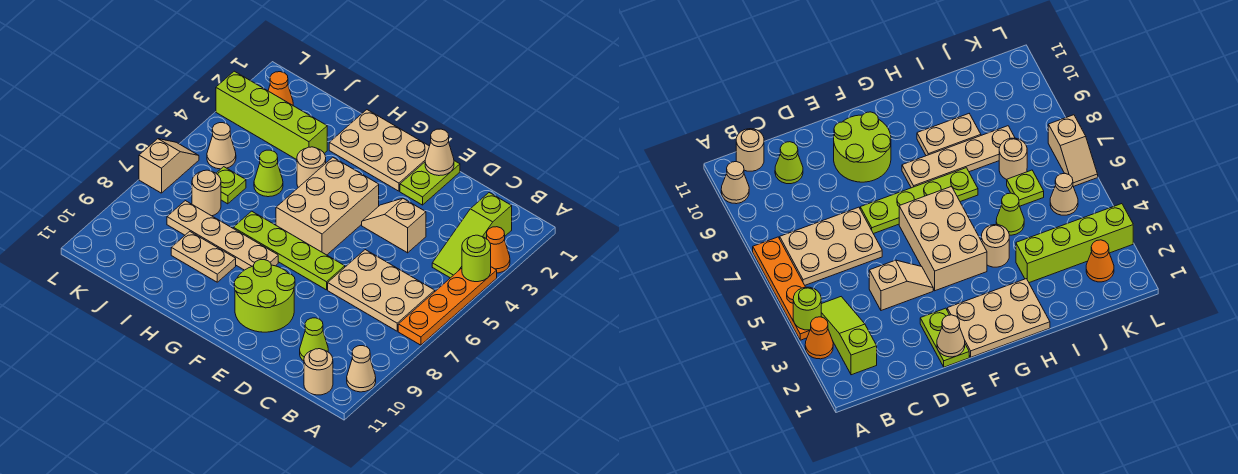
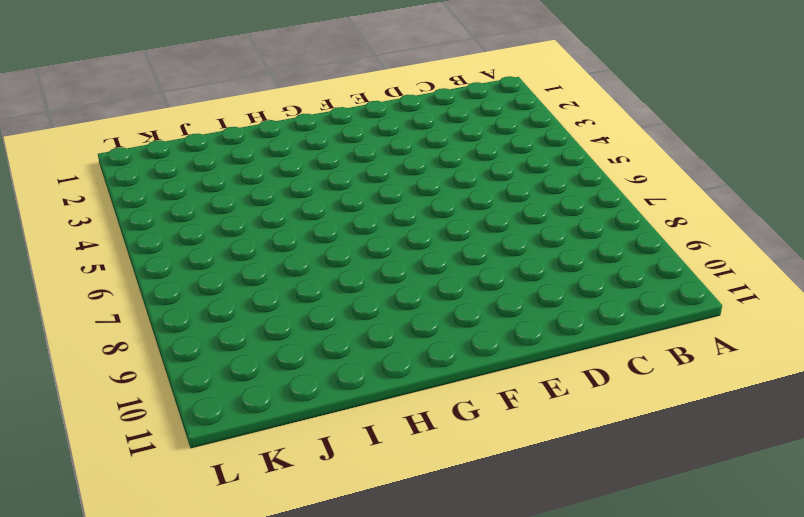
none -> orange 1x1 cone [487,227,510,273]
none -> orange 1x4 plate [398,267,497,345]
none -> tan 1x1 cone [347,346,376,392]

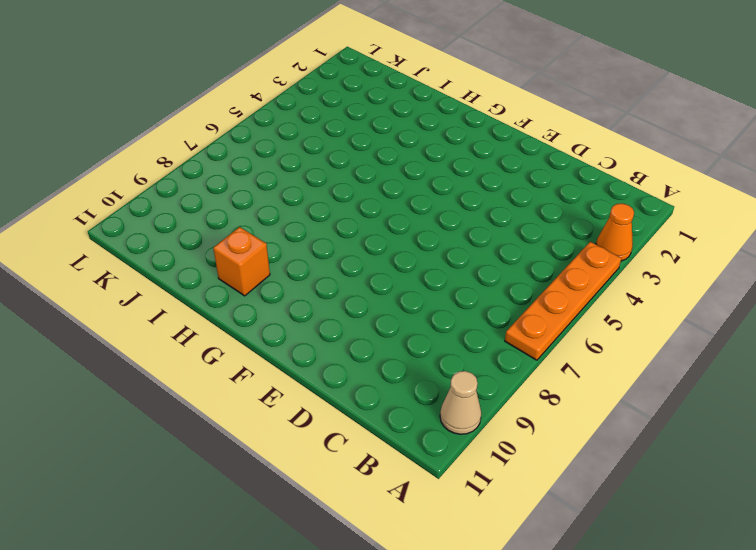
orange 1x1 brick [213,227,270,296] -> none
none -> lime 1x3 slope [432,193,512,278]
none -> tan 2x3 plate [328,250,435,331]
none -> tan 1x1 round brick [304,349,333,395]

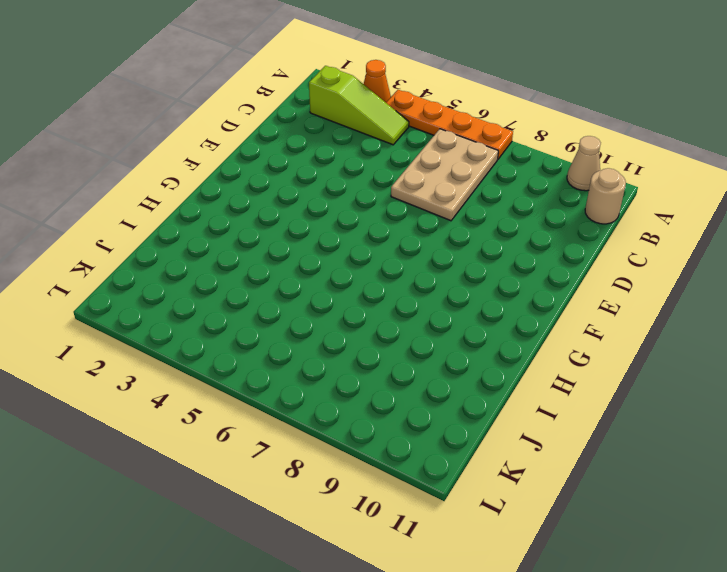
none -> lime 1x1 cone [300,318,328,361]
none -> tan 1x2 slope [362,199,426,253]
none -> lime 1x2 plate [400,161,460,205]

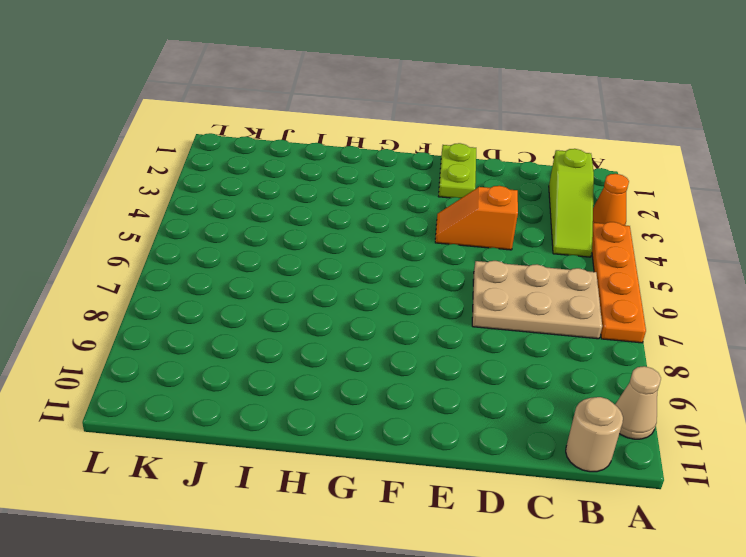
orange 1x2 slope [435,186,518,250] -> tan 1x2 slope [362,199,426,253]
none -> lime 1x1 cone [300,318,328,361]
none -> lime 1x4 plate [233,211,345,290]
none -> lime 2x2 round brick [234,260,295,332]

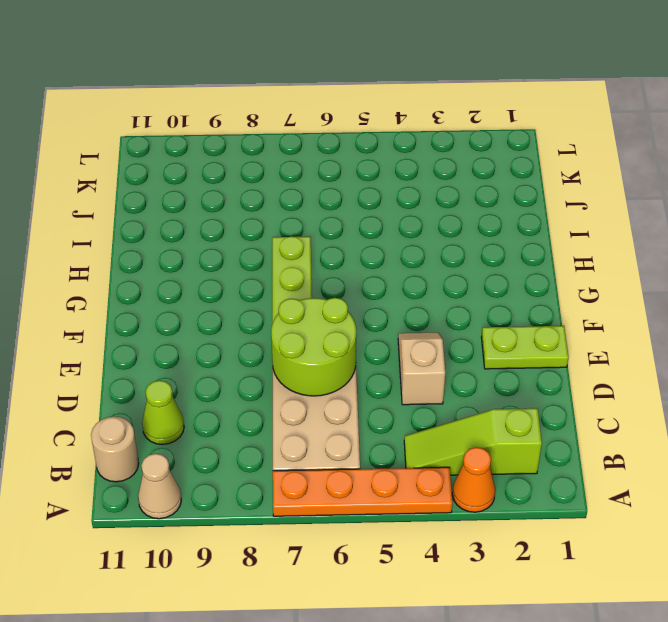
lime 2x2 round brick [271,298,356,396] -> lime 2x2 round brick moved to [234,260,295,332]
none -> tan 2x3 plate [329,110,429,191]
none -> tan 2x3 brick [276,157,379,255]
none -> tan 1x4 plate [167,201,278,270]

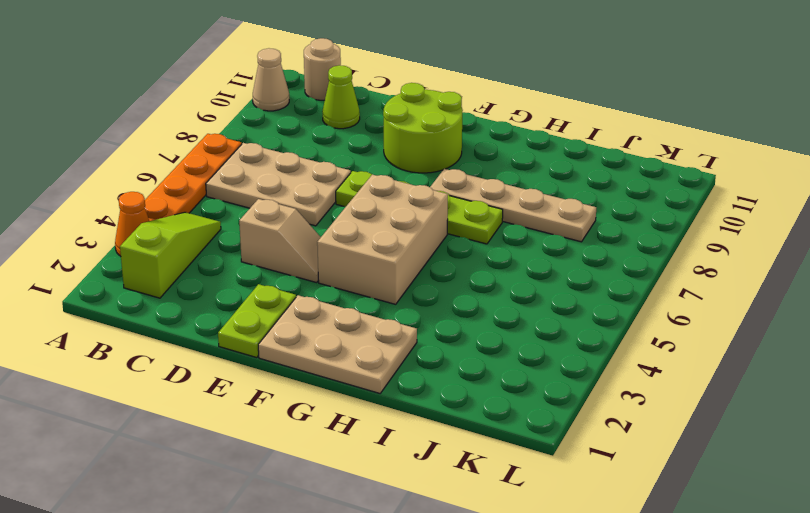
none -> tan 1x1 round brick [297,147,326,187]
none -> tan 1x2 plate [171,231,236,282]
none -> lime 1x4 brick [216,71,327,160]

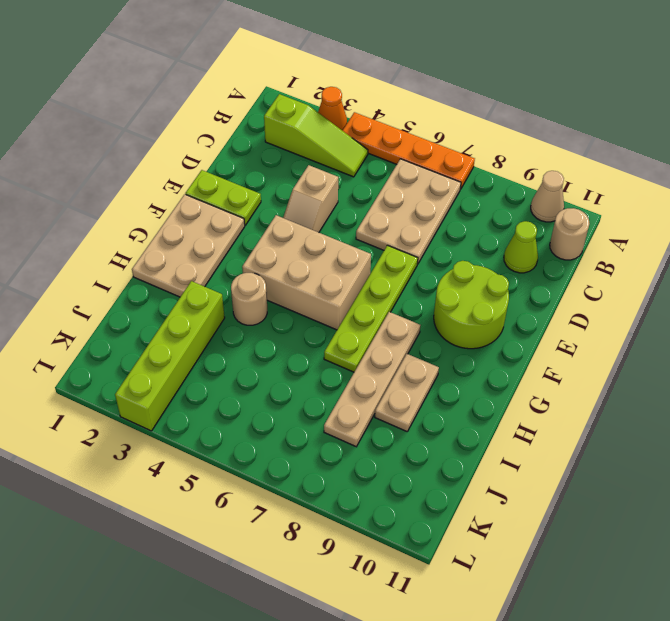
none -> lime 1x1 cone [254,150,283,197]
none -> lime 1x1 plate [216,167,246,204]
none -> tan 1x1 round brick [192,170,221,216]

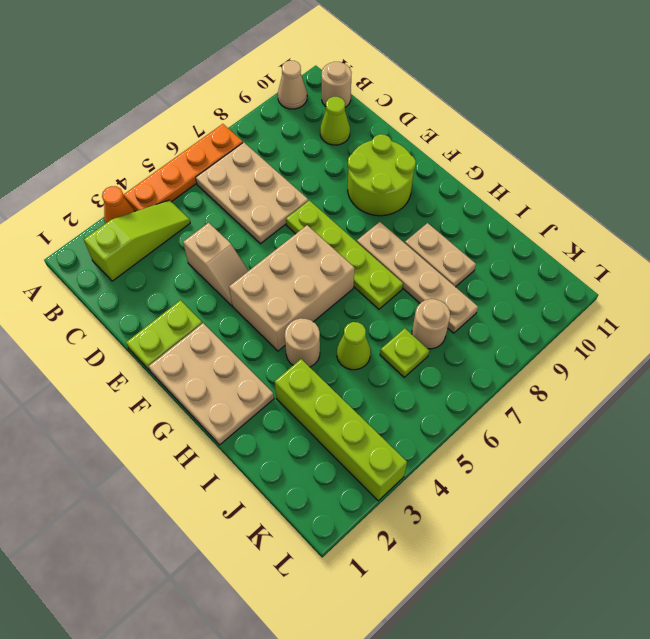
none -> orange 1x1 cone [268,72,293,105]
none -> tan 1x1 cone [207,123,236,169]
none -> tan 1x2 slope [139,139,199,193]

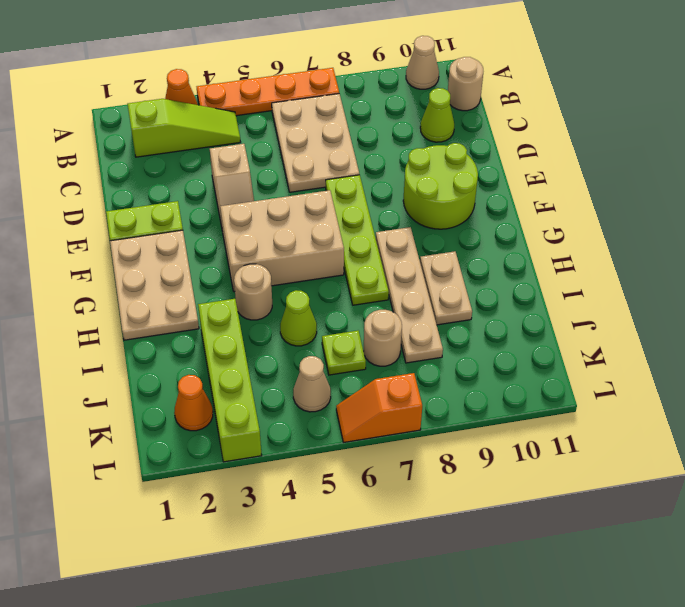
orange 1x2 slope [336,373,422,442] -> tan 1x2 slope [139,139,199,193]
none -> lime 1x1 round brick [462,235,491,282]
none -> tan 1x1 cone [425,129,454,176]

